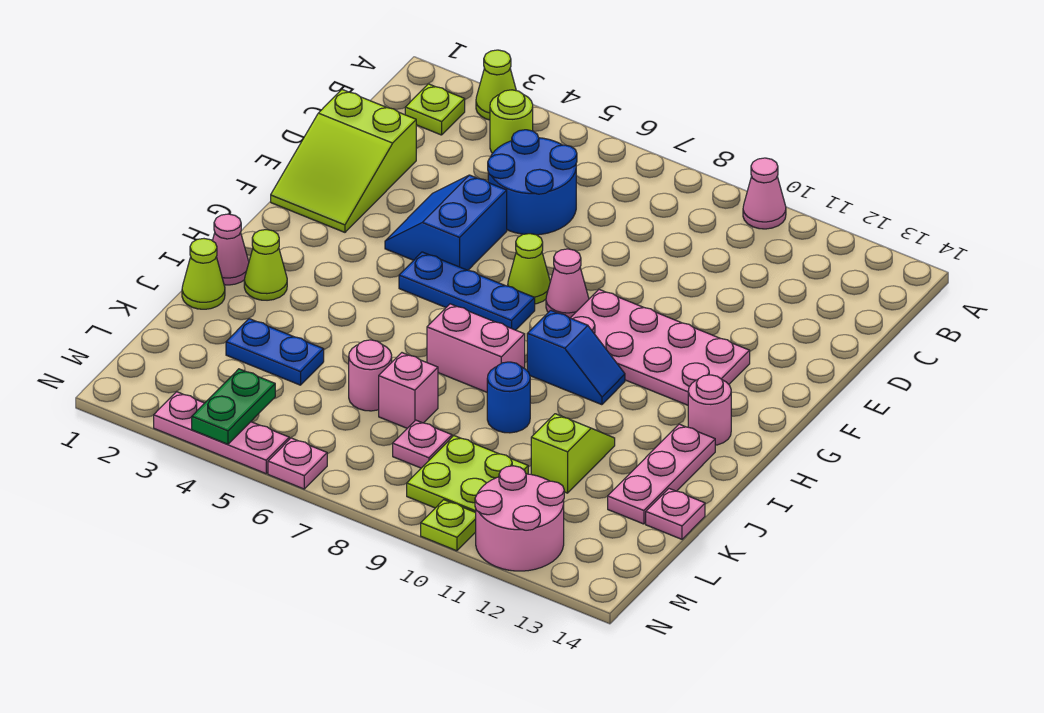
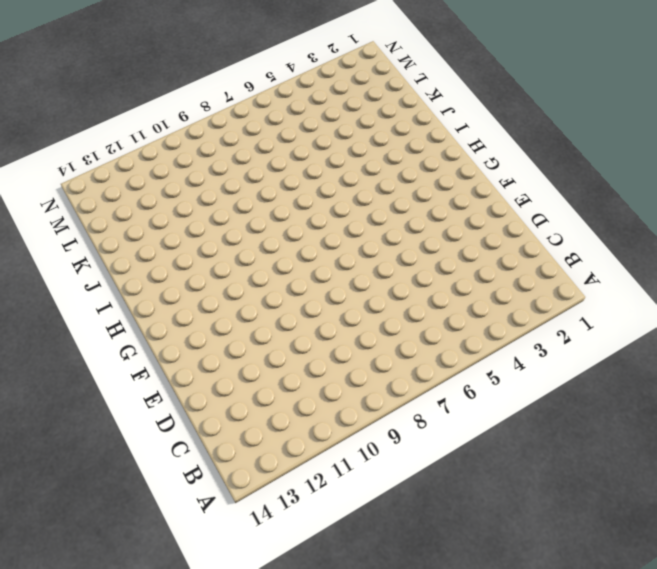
none -> lime 1x1 cone [476,50,516,120]
none -> pink 1x1 cone [743,158,786,229]
none -> lime 1x1 plate [405,84,465,135]
none -> lime 1x1 round brick [490,90,533,153]

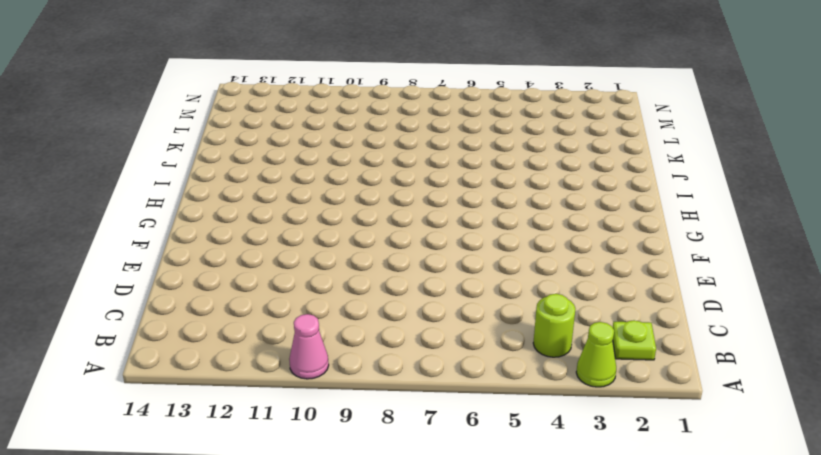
none -> blue 2x2 round brick [488,130,577,235]
none -> lime 2x3 slope [271,90,416,232]
none -> blue 2x2 slope [385,175,507,270]
none -> lime 1x1 cone [508,234,550,304]

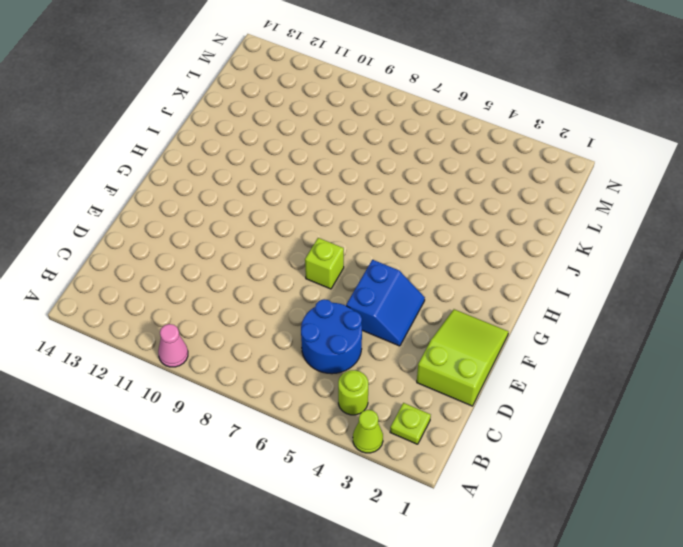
lime 1x1 brick [305,238,344,289] -> lime 1x1 cone [508,234,550,304]
none -> pink 1x1 cone [546,249,589,318]
none -> pink 2x4 plate [571,290,750,405]
none -> blue 1x3 plate [399,252,535,330]
none -> blue 1x2 slope [527,310,625,405]

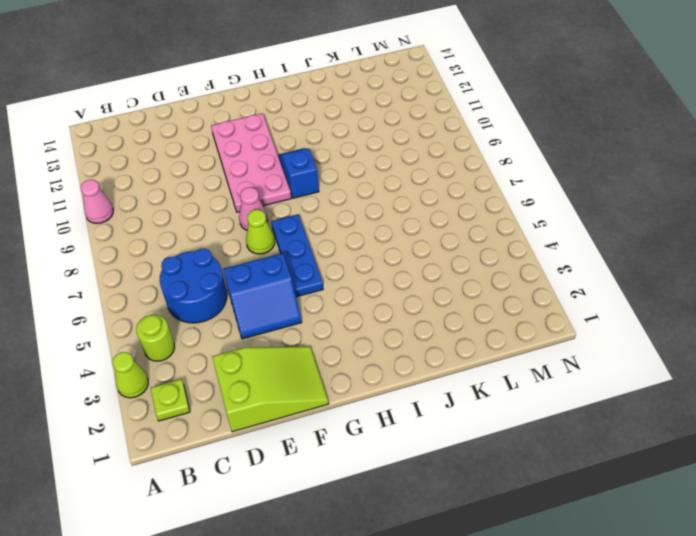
none -> pink 1x1 round brick [688,375,731,445]
none -> pink 1x1 cone [212,214,249,285]
none -> lime 1x1 cone [244,230,287,300]
none -> pink 1x2 brick [427,304,525,392]

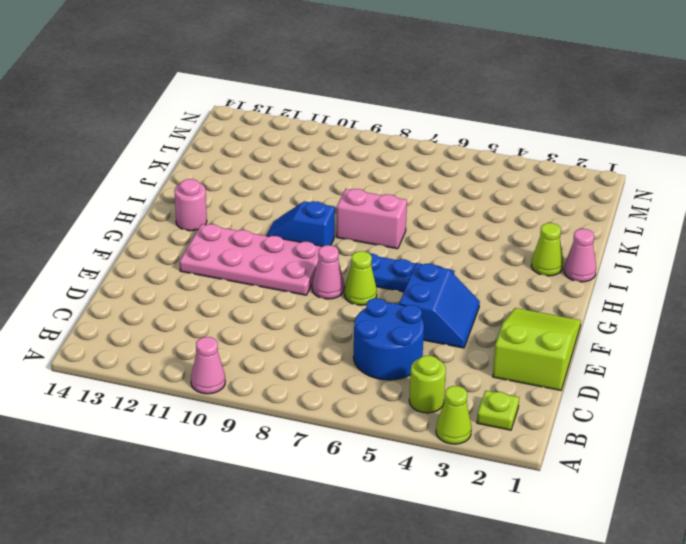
none -> pink 1x3 plate [608,424,715,524]
none -> lime 1x1 cone [182,239,225,309]
none -> blue 1x1 round brick [487,362,530,433]
none -> lime 1x2 slope [531,414,615,493]

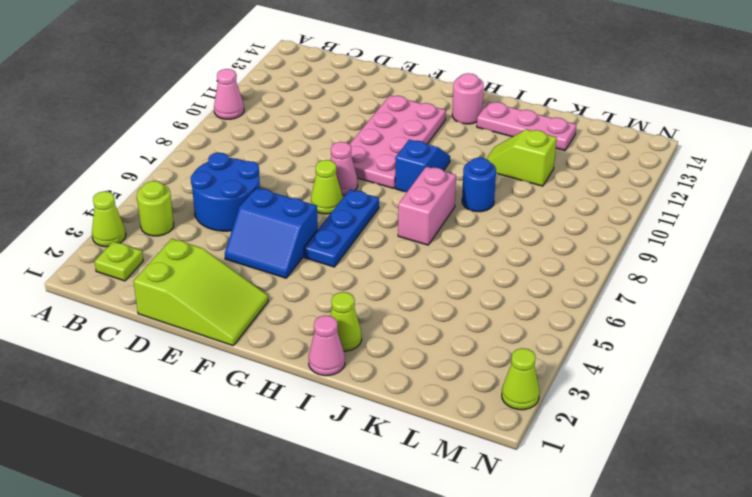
lime 1x1 cone [502,348,540,410] -> lime 1x1 cone moved to [182,239,225,309]
none -> blue 1x2 plate [226,319,324,385]
none -> pink 1x1 round brick [349,340,392,411]
none -> pink 1x1 brick [379,353,438,428]
none -> pink 1x1 plate [646,489,705,539]

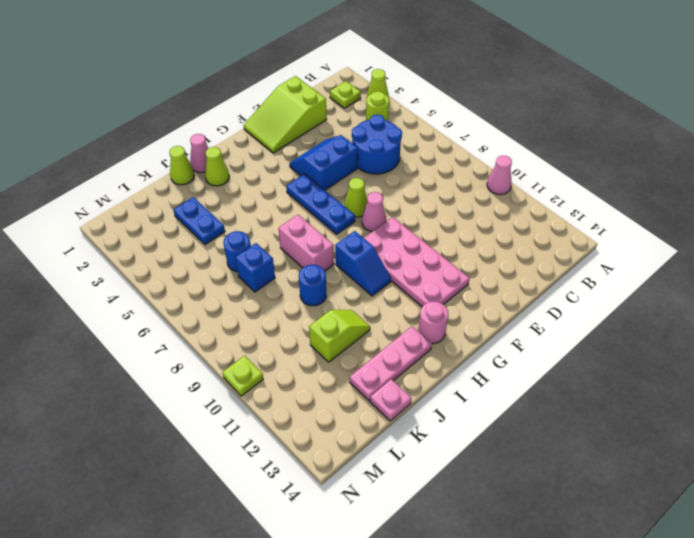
blue 1x1 round brick [223,231,251,272] -> pink 1x1 round brick [349,340,392,411]
blue 1x1 brick [235,243,275,292] -> pink 1x1 brick [379,353,438,428]
none -> pink 1x1 plate [393,420,452,468]
none -> lime 2x2 plate [407,436,528,512]
none -> pink 2x2 round brick [475,466,564,571]
none -> pink 1x3 plate [154,392,289,474]

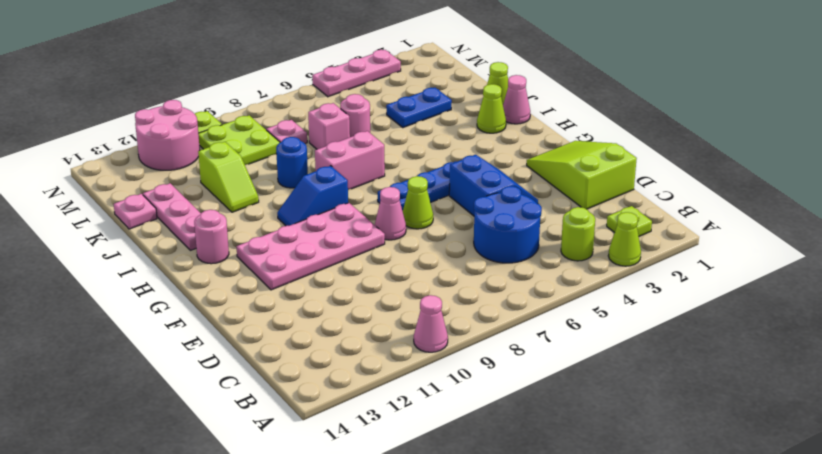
none -> pink 1x1 plate [268,438,327,489]
none -> green 1x2 plate [192,369,275,444]

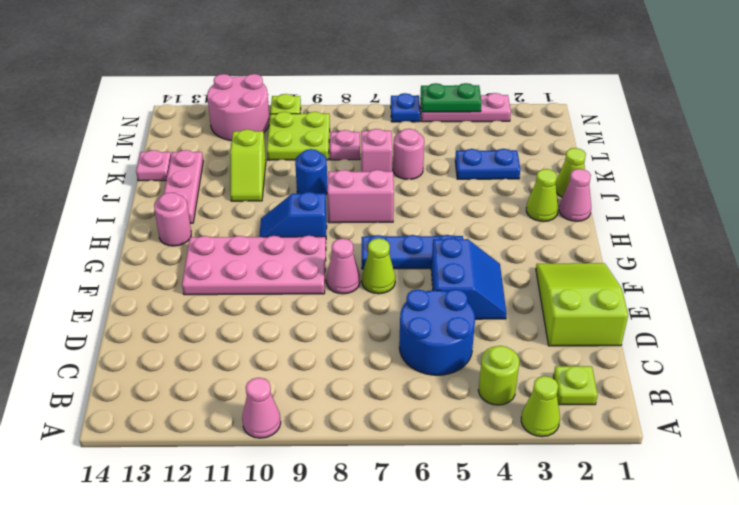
green 1x2 plate [421,83,482,112] -> green 1x2 plate turned to [192,369,275,444]
blue 1x1 plate [391,93,420,122] -> pink 1x1 plate [268,438,327,489]

